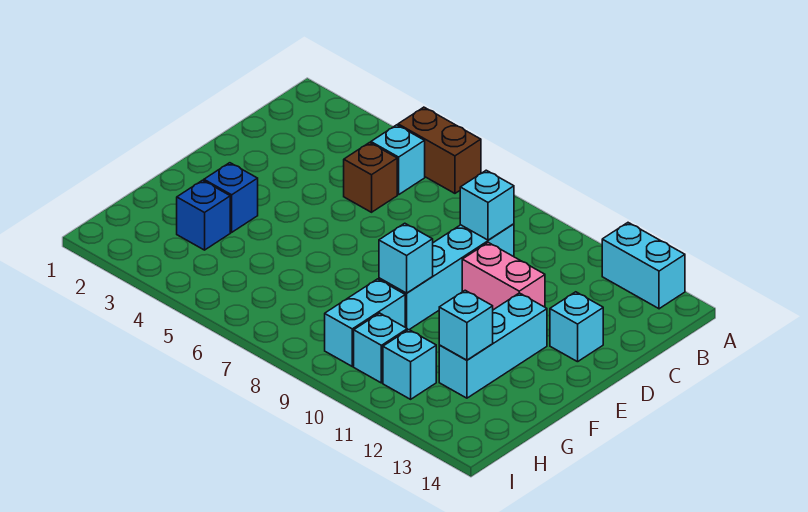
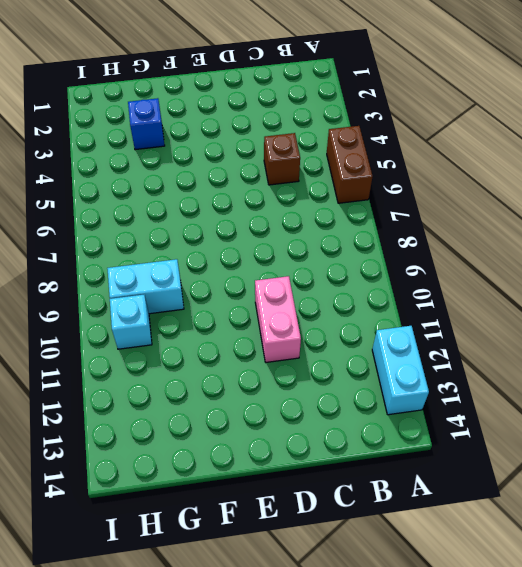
none -> cyan 1x1 brick [371,125,425,195]
none -> cyan 1x4 brick [379,224,514,330]
none -> cyan 1x1 brick [550,292,603,362]

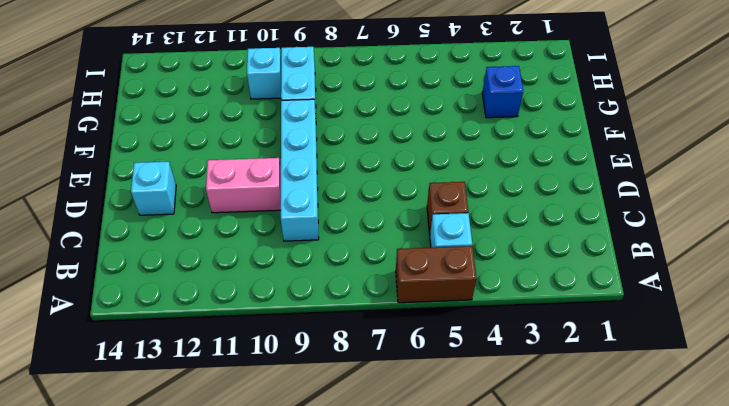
none -> cyan 1x2 brick [602,223,685,309]
none -> cyan 1x3 brick [439,293,547,398]
none -> blue 1x1 brick [204,163,258,232]

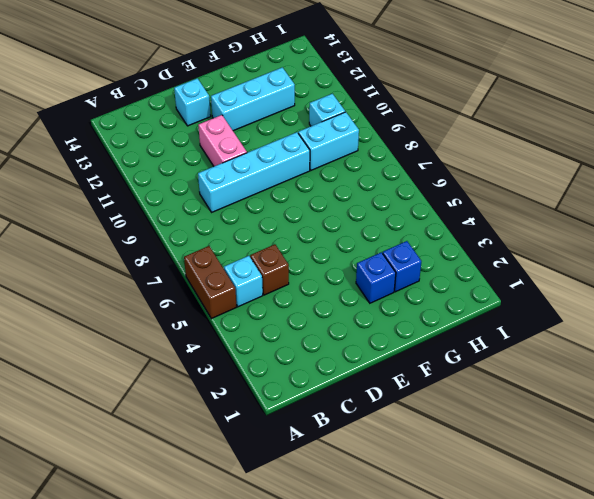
none -> cyan 1x2 brick [602,223,685,309]
none -> cyan 1x1 brick [383,330,436,399]
none -> cyan 1x1 brick [460,170,514,240]

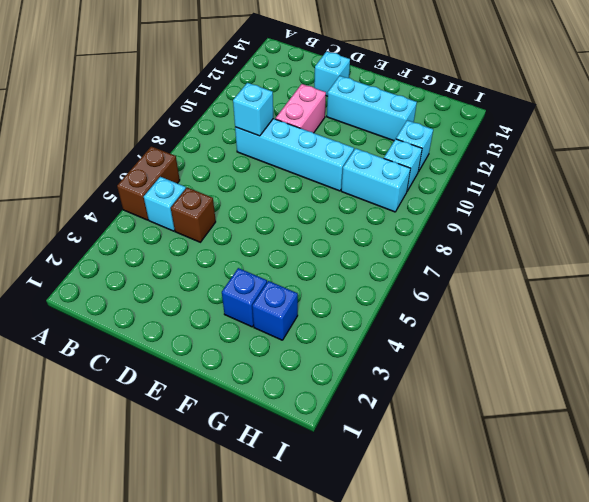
none -> cyan 1x2 brick [602,223,685,309]
none -> cyan 1x1 brick [379,223,433,293]
none -> cyan 1x1 brick [439,290,493,360]

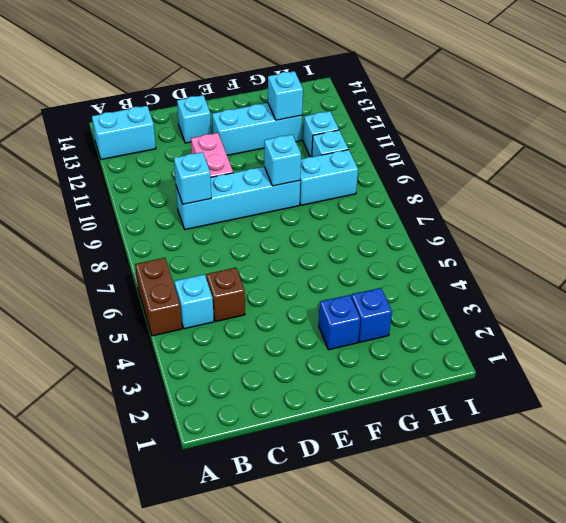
cyan 1x2 brick [92,106,156,160] -> cyan 1x2 brick turned to [602,223,685,309]

